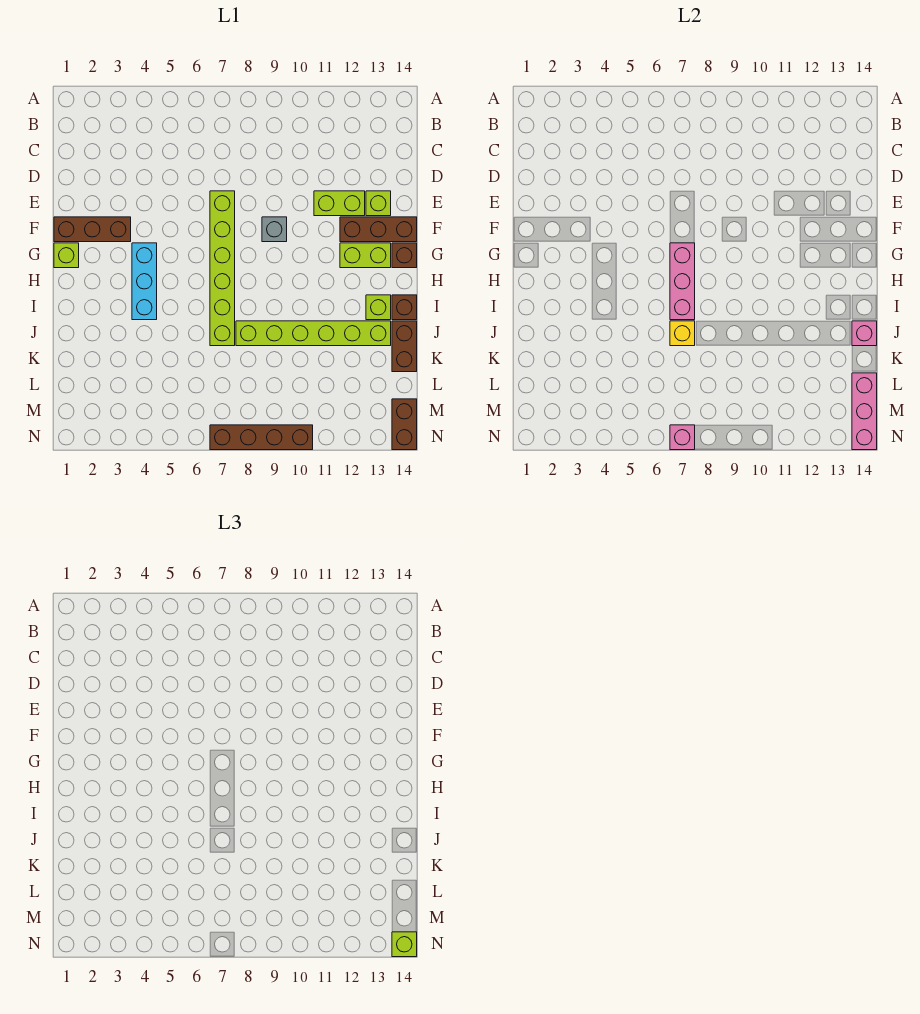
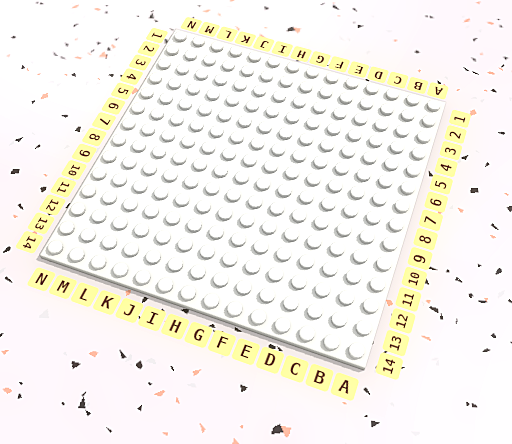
none -> lime 1x6 brick [210,191,235,346]
none -> lime 1x2 brick [314,191,365,216]
none -> lime 1x1 brick [366,191,391,216]

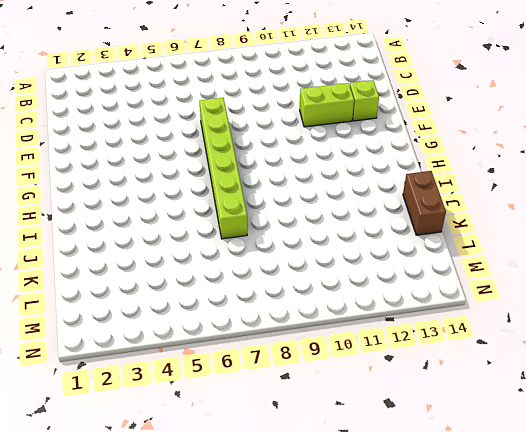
none -> brown 1x3 brick [54,217,131,242]
none -> grey 1x1 brick [262,217,287,242]
none -> brown 1x3 brick [340,217,417,242]

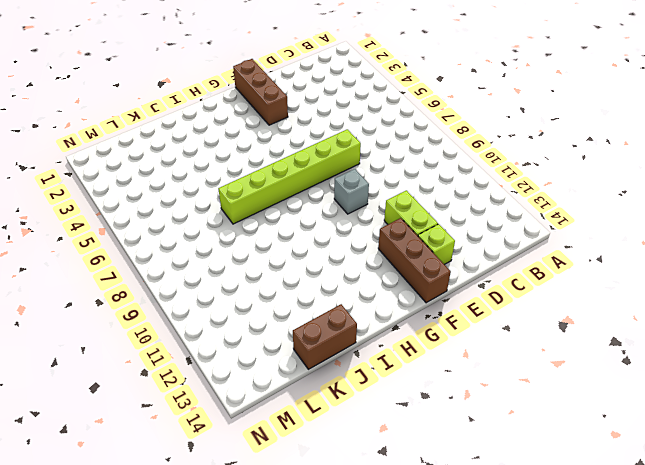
none -> lime 1x1 brick [54,243,79,268]
none -> cyan 1x3 brick [132,243,157,320]
none -> lime 1x2 brick [340,243,391,268]

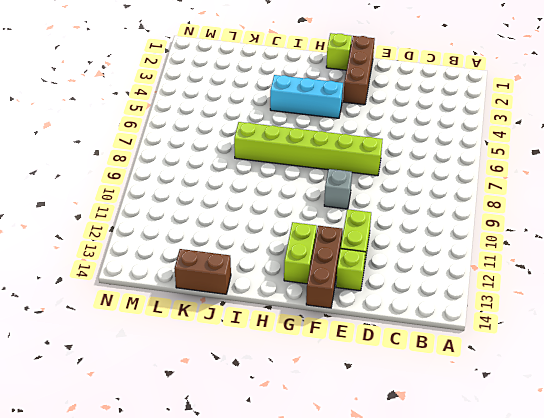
none -> brown 1x1 brick [392,243,417,268]
none -> lime 1x1 brick [366,295,391,320]
none -> brown 1x1 brick [392,295,417,320]

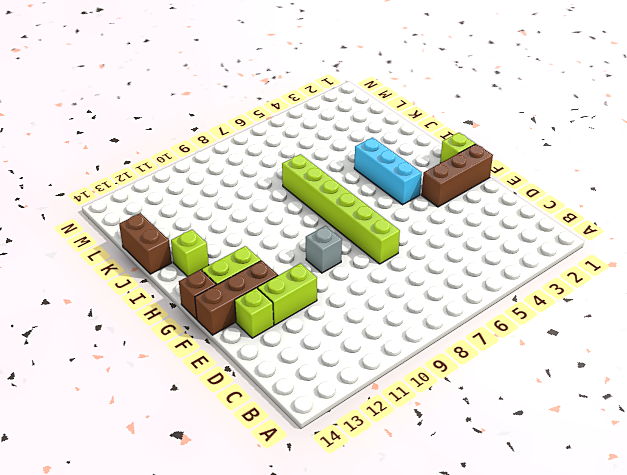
none -> brown 1x1 brick [392,295,417,320]
none -> lime 1x6 brick [236,321,391,346]
none -> brown 1x2 brick [392,399,417,450]

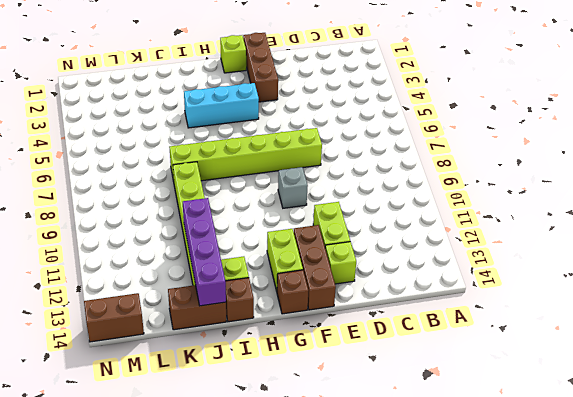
purple 1x4 brick [183,198,226,306] -> pink 1x1 brick [852,321,877,346]
none -> brown 1x4 brick [210,425,313,450]
none -> pink 1x3 brick [670,243,695,320]
none -> yellow 1x1 brick [670,321,695,346]

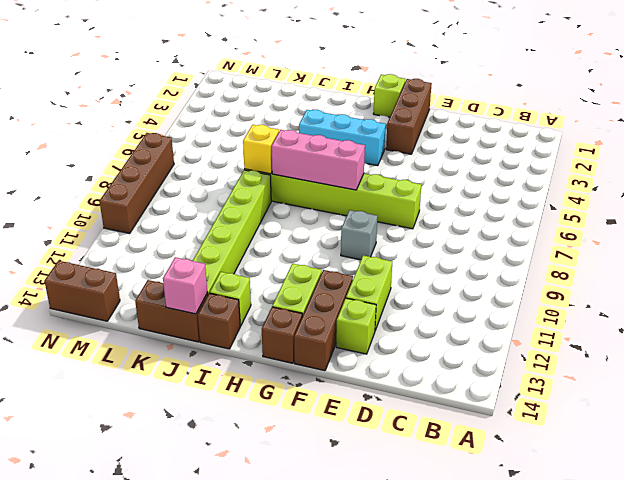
none -> pink 1x3 brick [852,373,877,450]
none -> pink 1x1 brick [670,425,695,450]
none -> lime 1x1 brick [392,932,417,957]

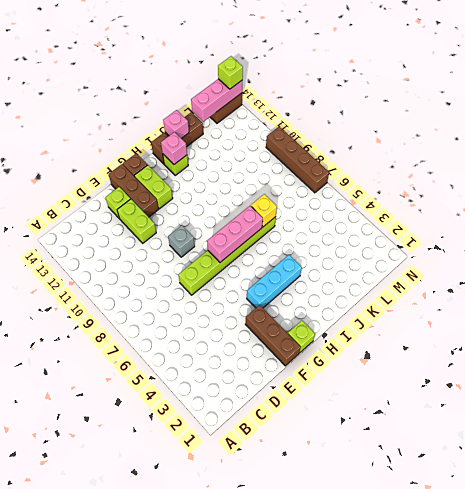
pink 1x1 brick [161,132,187,164] -> pink 1x1 brick moved to [670,425,695,450]
none -> lime 1x6 brick [236,321,391,346]

